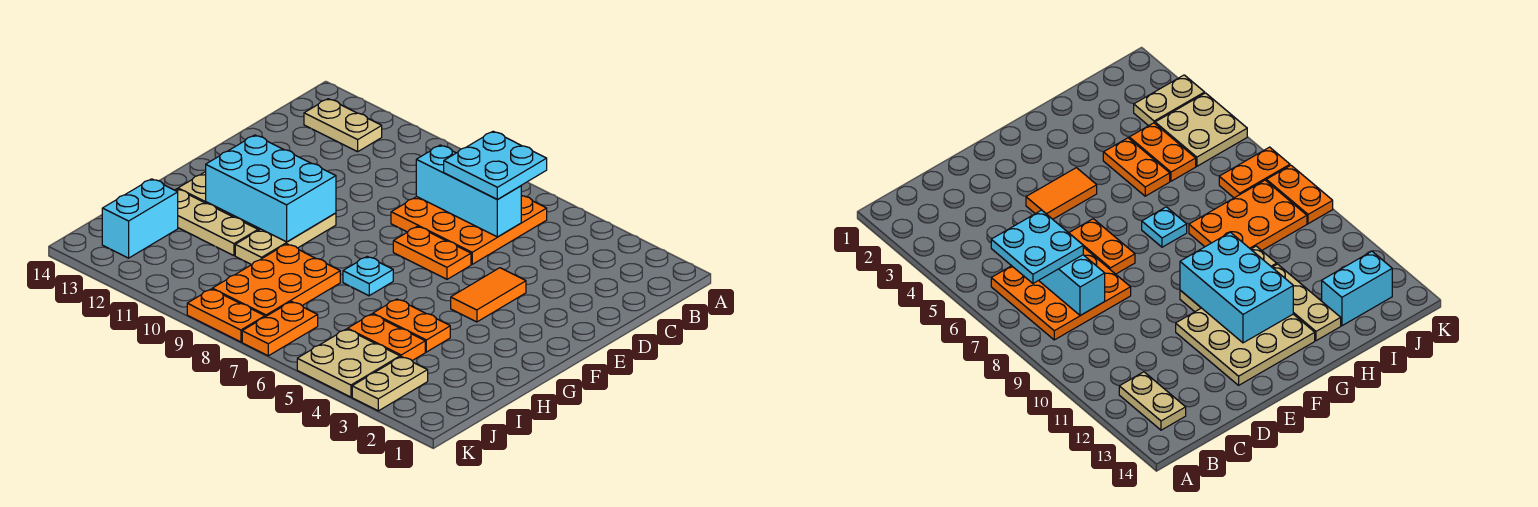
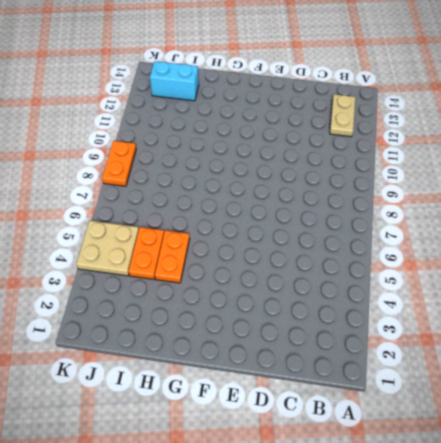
none -> orange 3x3 plate [391,195,547,264]
none -> orange 1x2 tile [451,268,526,322]
none -> orange 1x2 plate [393,226,471,279]

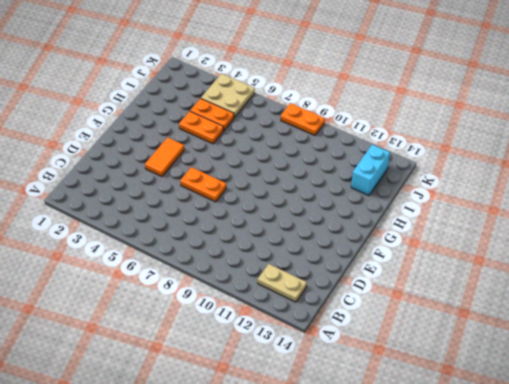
none -> orange 3x3 plate [391,195,547,264]
none -> tan 3x3 plate [1176,308,1315,385]
none -> tan 1x3 plate [235,213,336,265]

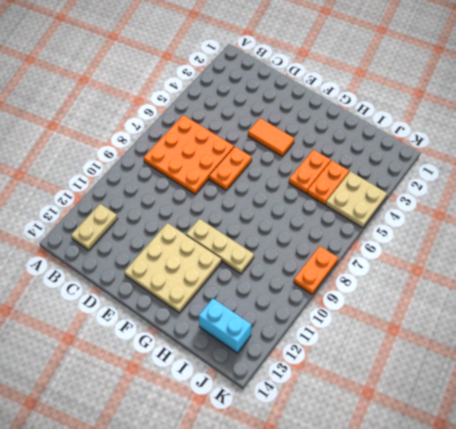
none -> cyan 1x1 plate [343,257,393,296]
none -> orange 2x3 plate [212,244,340,317]
none -> tan 1x3 plate [175,189,258,256]

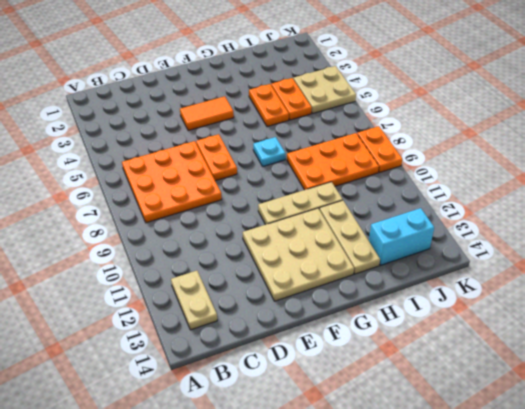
none -> tan 1x2 plate [352,357,428,411]
none -> orange 1x2 plate [242,302,318,356]
none -> cyan 1x3 brick [416,145,521,237]

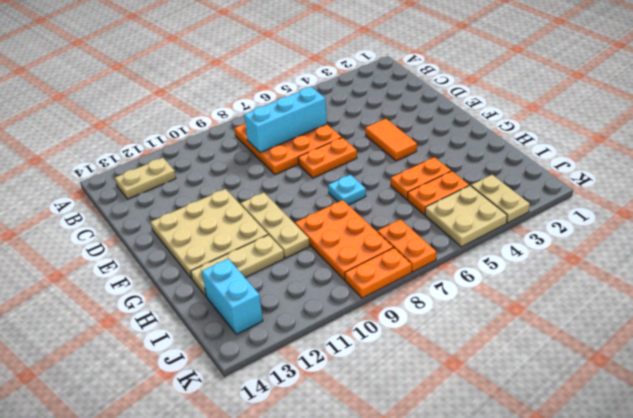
none -> cyan 2x3 brick [206,135,336,242]
none -> cyan 2x2 plate [444,131,547,200]

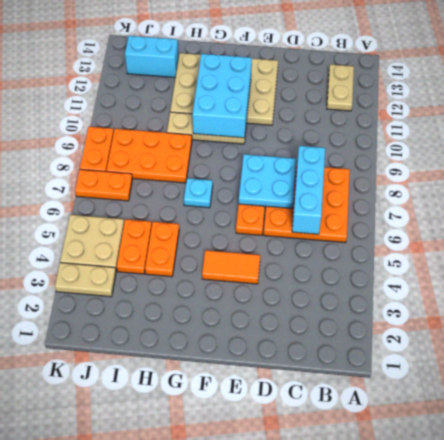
cyan 2x2 plate [239,154,296,208] -> cyan 2x2 plate moved to [444,131,547,200]

